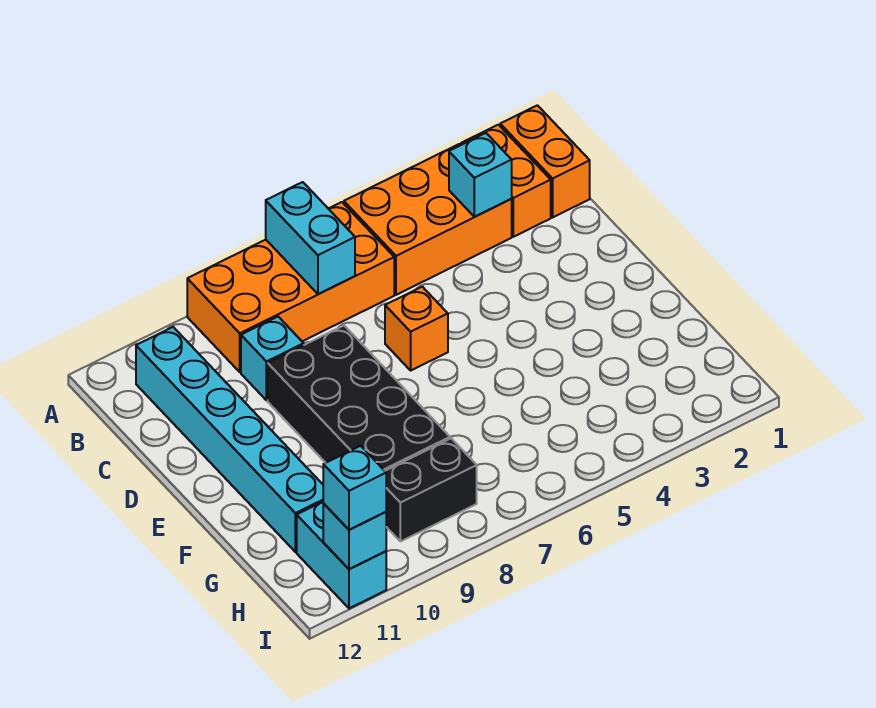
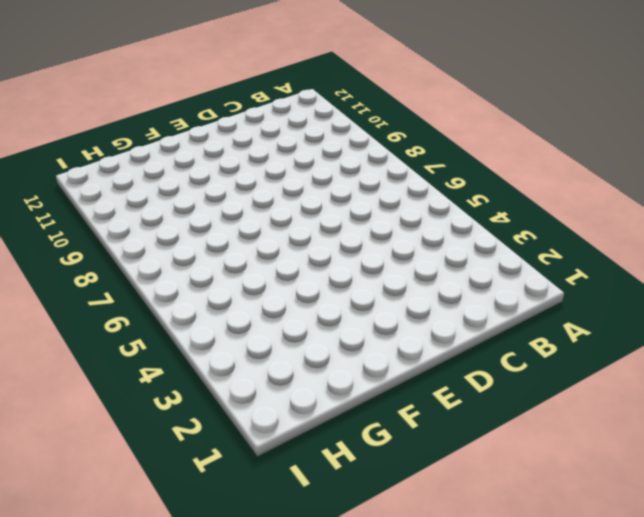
none -> orange 1x2 brick [500,105,590,217]
none -> orange 1x2 brick [461,125,551,237]
none -> orange 2x3 brick [344,144,512,295]

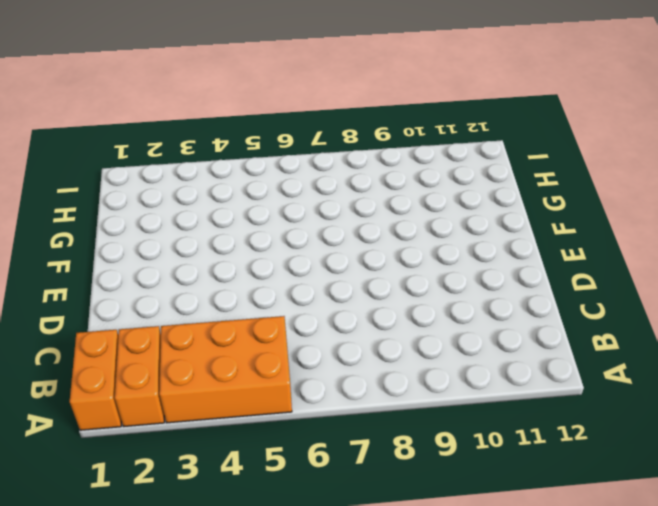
none -> orange 2x4 brick [187,202,394,372]
none -> cyan 1x6 brick [136,327,323,552]
none -> cyan 1x1 brick [241,317,304,400]

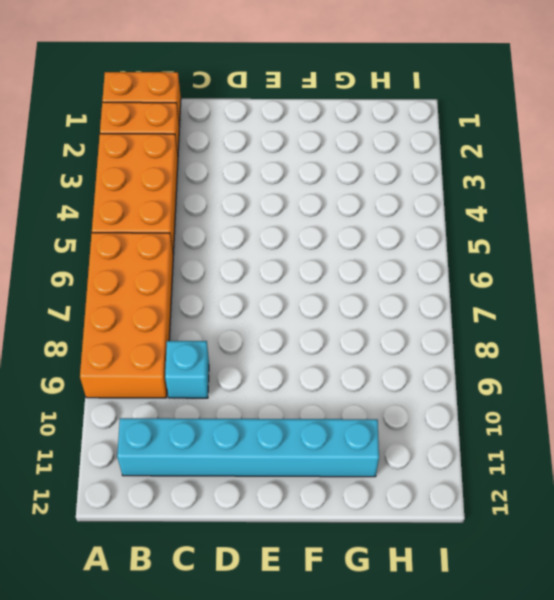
none -> orange 1x1 brick [385,287,448,370]
none -> black 2x4 brick [268,326,450,471]
none -> black 1x2 brick [385,438,477,542]

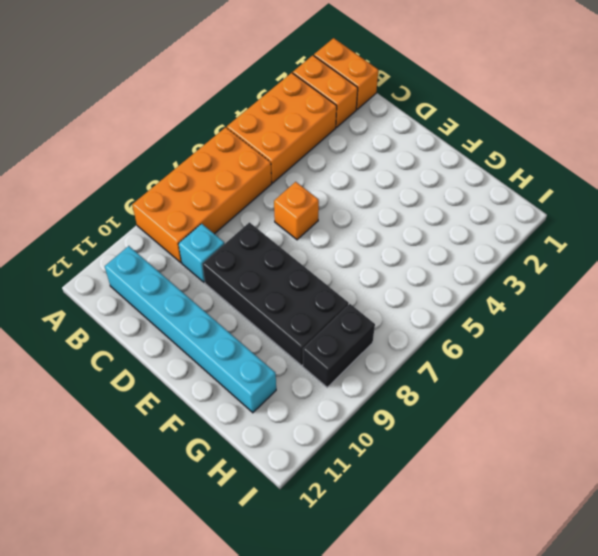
none -> cyan 1x2 brick [297,502,386,608]
none -> cyan 1x2 brick [266,182,355,294]
none -> cyan 1x1 brick [449,133,512,217]

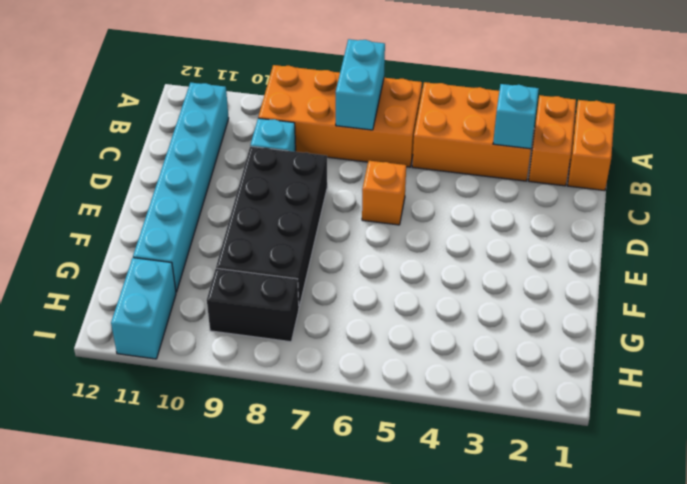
none -> cyan 1x1 brick [323,504,386,569]
none -> cyan 1x1 brick [323,446,386,530]

